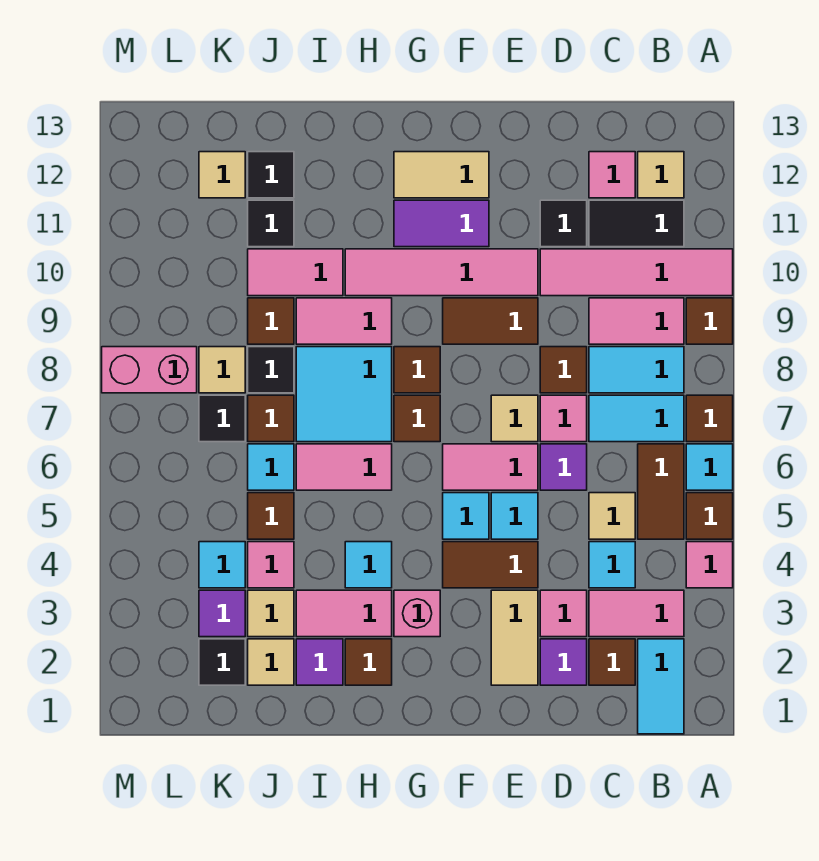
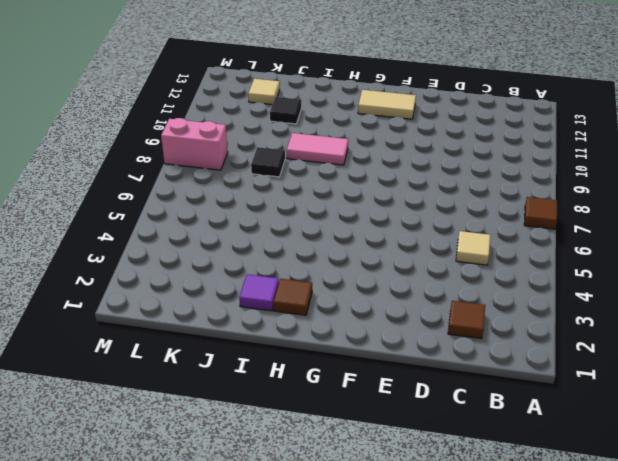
none -> pink 1x1 tile [686,542,733,588]
none -> brown 1x1 tile [686,493,733,539]
none -> cyan 1x1 tile [686,444,733,490]
none -> brown 1x1 tile [686,298,733,344]

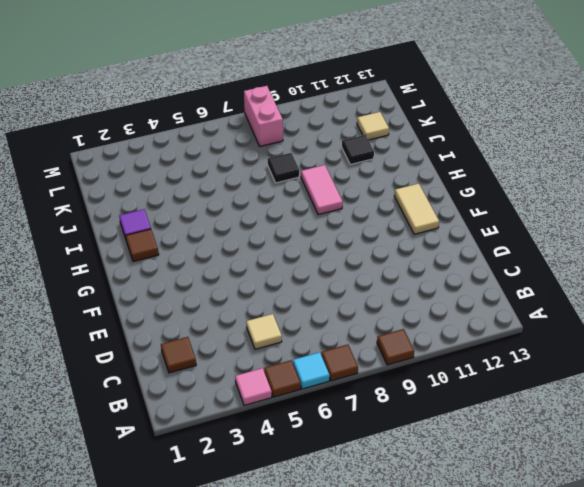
none -> pink 1x4 tile [540,249,733,296]
none -> cyan 1x2 tile [638,639,684,734]
none -> pink 1x2 tile [589,590,684,637]
none -> brown 1x2 tile [638,444,684,539]

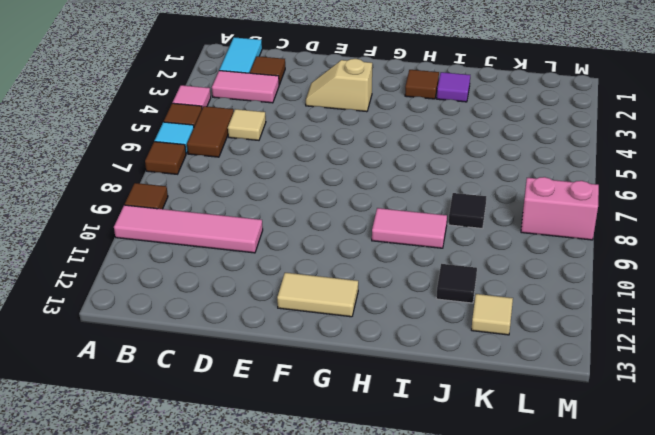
tan 1x2 slope [306,59,372,112] -> tan 1x2 tile [491,590,538,685]
none -> cyan 1x2 tile [589,395,684,442]
none -> cyan 1x2 tile [589,347,684,393]
none -> pink 1x2 tile [589,298,684,344]
none -> black 1x2 tile [589,200,684,247]

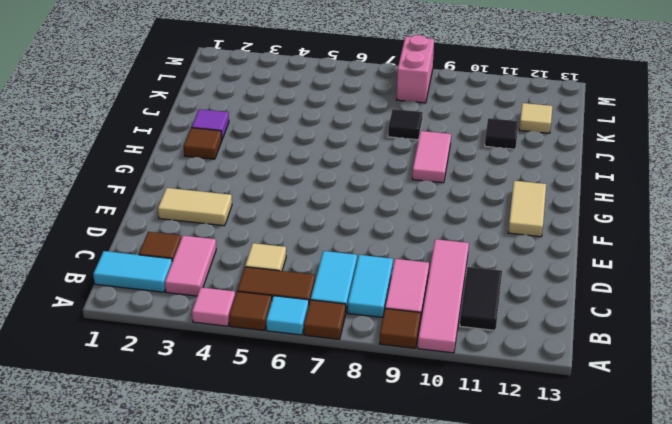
none -> tan 1x1 tile [638,152,684,198]
none -> cyan 1x1 tile [589,542,635,588]
none -> pink 1x1 tile [589,152,635,198]
none -> purple 1x1 tile [540,639,587,685]

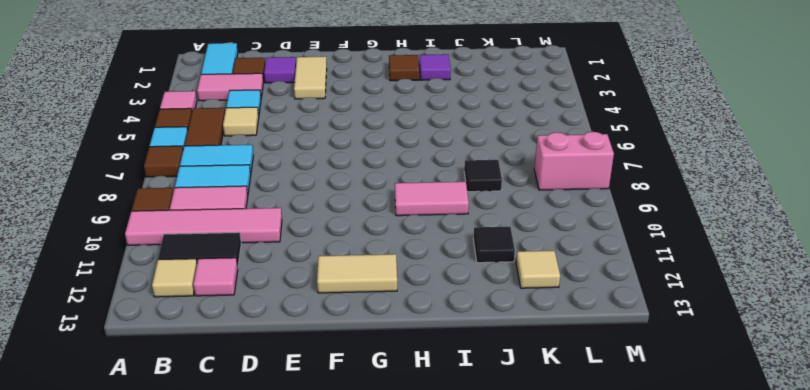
none -> pink 1x1 tile [540,590,587,637]
none -> purple 1x1 tile [540,444,587,490]
none -> pink 1x1 tile [540,395,587,442]
none -> brown 1x1 tile [540,347,587,393]

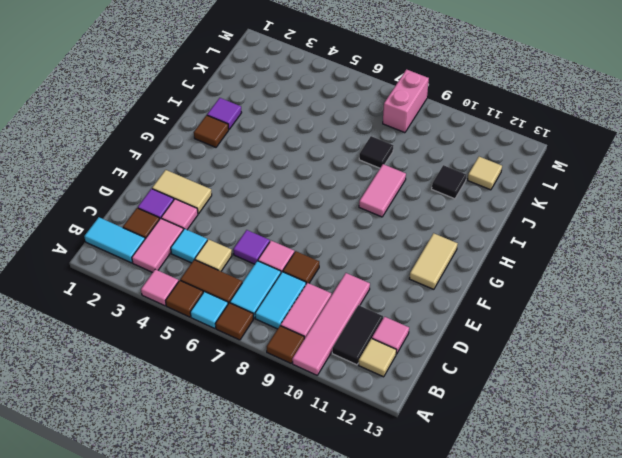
none -> black 1x1 tile [540,200,587,247]
none -> brown 1x2 tile [443,542,538,588]
none -> cyan 1x1 tile [491,493,538,539]
none -> pink 1x2 tile [443,444,538,490]

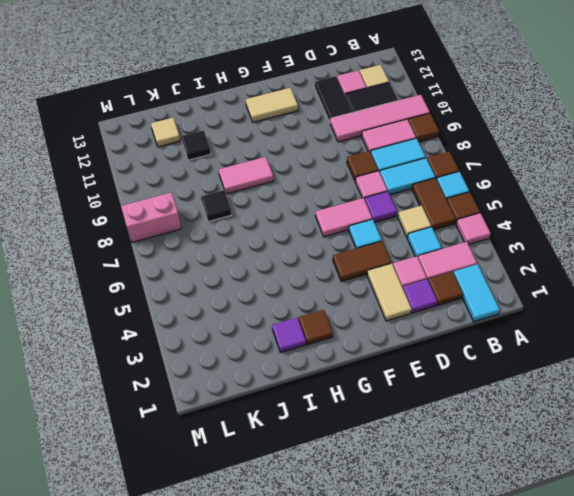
black 1x2 tile [314,76,352,122] -> black 1x1 tile [540,200,587,247]
none -> tan 1x1 tile [491,395,538,442]
none -> brown 1x2 tile [443,298,538,344]
none -> pink 1x4 tile [345,249,538,296]
none -> cyan 1x1 tile [443,493,489,539]

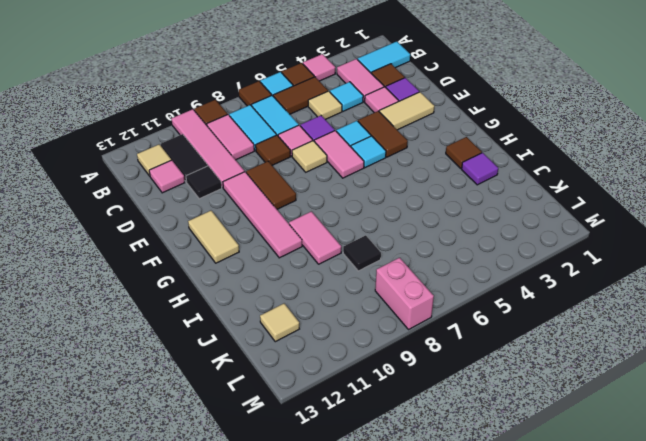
none -> purple 1x2 tile [394,200,489,247]
none -> pink 1x1 brick [394,590,440,637]
none -> brown 1x1 tile [394,395,440,442]
none -> brown 1x1 tile [394,347,440,393]

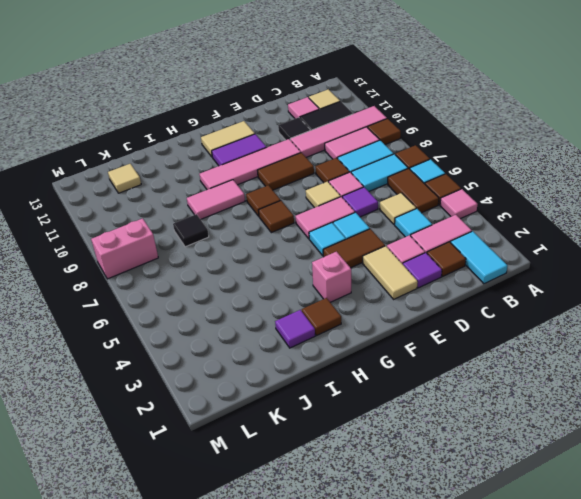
none -> pink 1x2 tile [296,590,392,637]
none -> cyan 1x1 tile [345,542,392,588]
none -> pink 1x2 tile [296,444,392,490]
none -> cyan 2x2 tile [296,347,392,442]

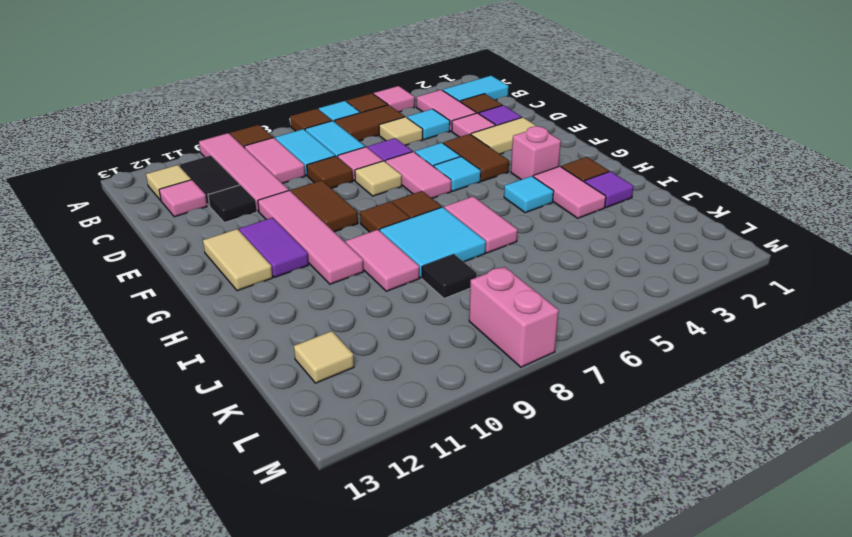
none -> pink 1x2 tile [248,249,343,296]
none -> tan 1x1 tile [248,639,294,685]
none -> tan 1x1 tile [248,590,294,637]
none -> pink 1x1 tile [248,542,294,588]

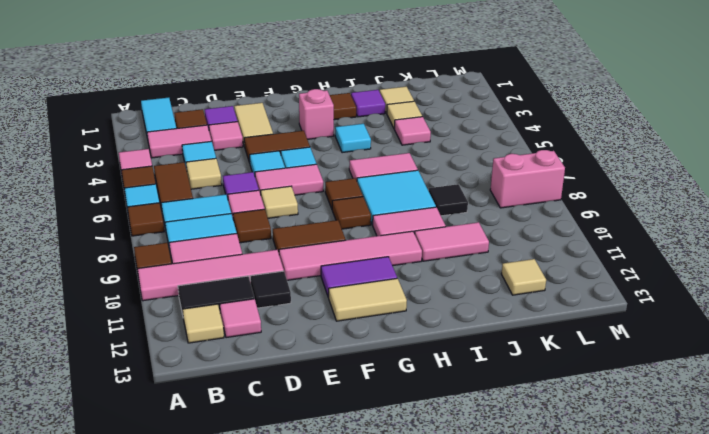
none -> pink 1x2 tile [296,590,392,637]
none -> brown 1x1 tile [248,493,294,539]
none -> cyan 1x1 tile [248,444,294,490]
none -> brown 1x1 tile [248,395,294,442]

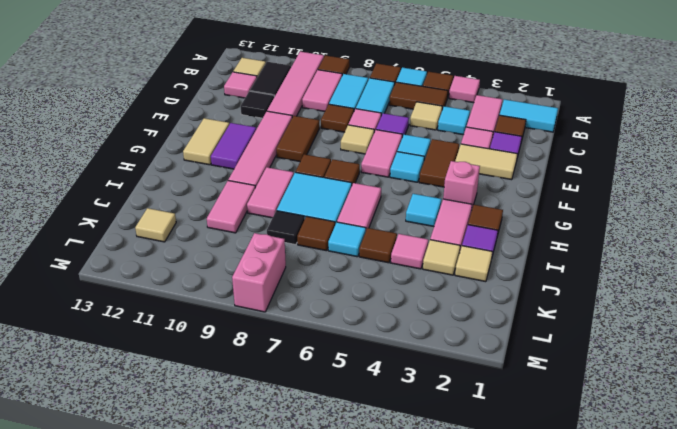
none -> brown 1x1 tile [248,298,294,344]
none -> black 1x1 tile [248,200,294,247]
none -> black 1x1 tile [248,152,294,198]
none -> black 1x1 tile [199,639,245,685]

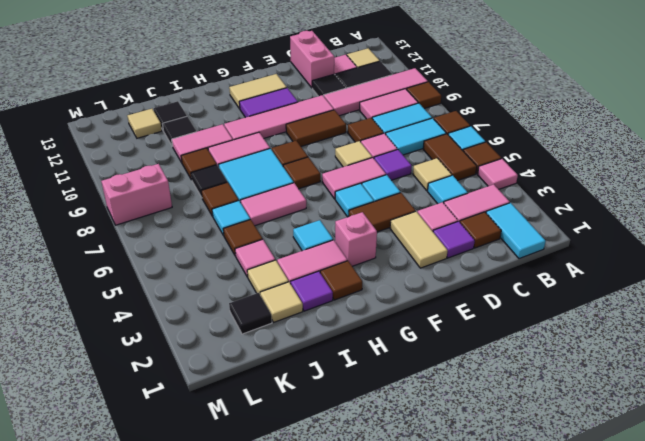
pink 1x2 brick [290,31,334,88] -> none
none -> purple 1x1 tile [199,590,245,637]
none -> cyan 1x1 tile [199,542,245,588]
none -> black 1x1 tile [199,395,245,442]
none -> tan 1x1 tile [199,347,245,393]

